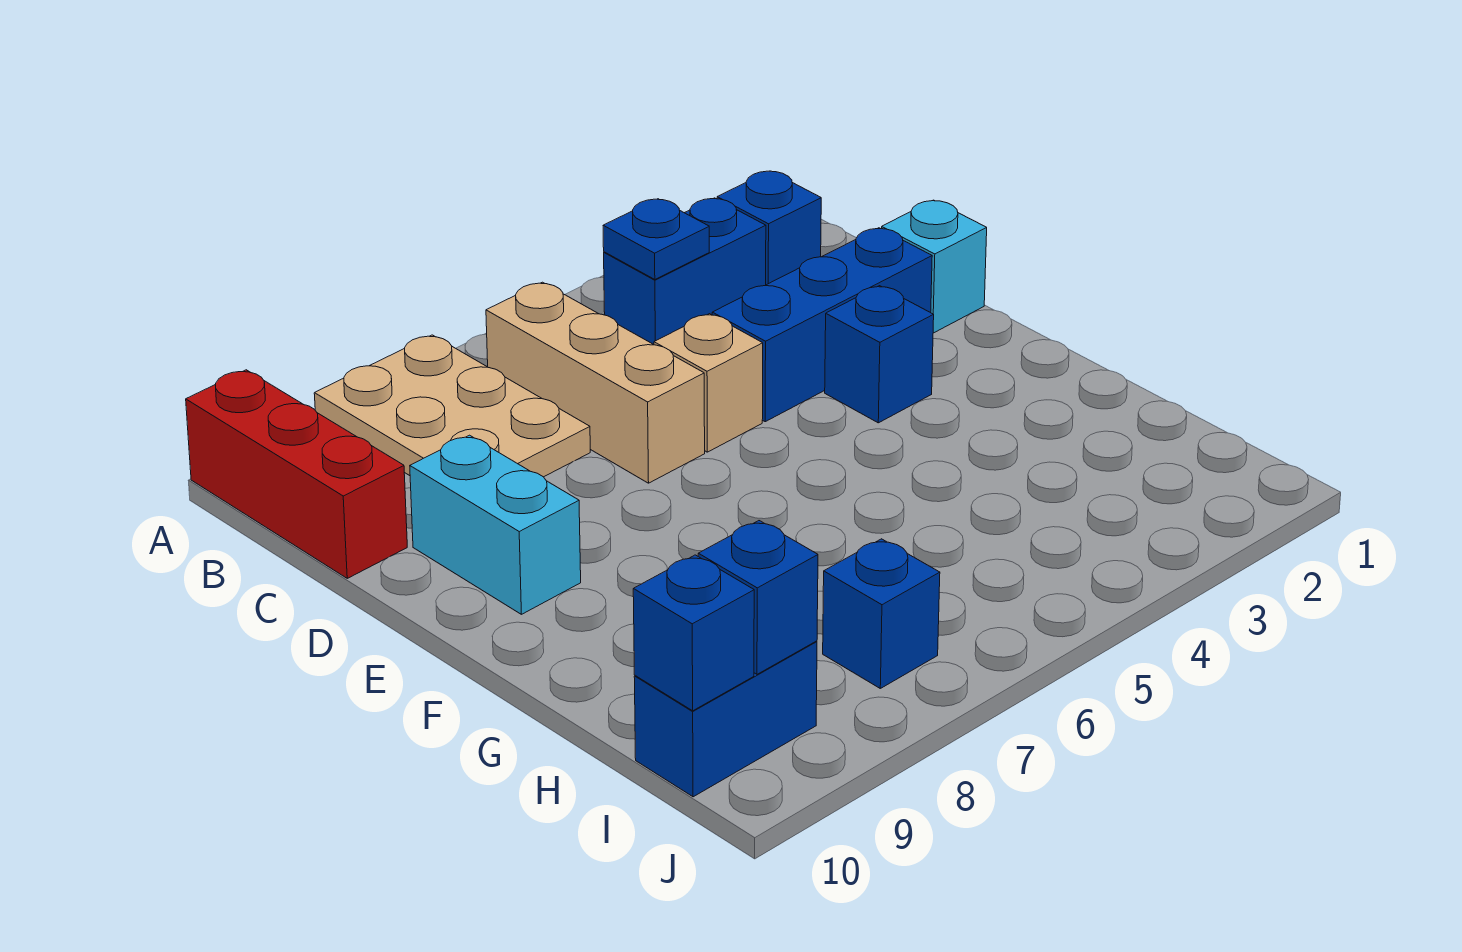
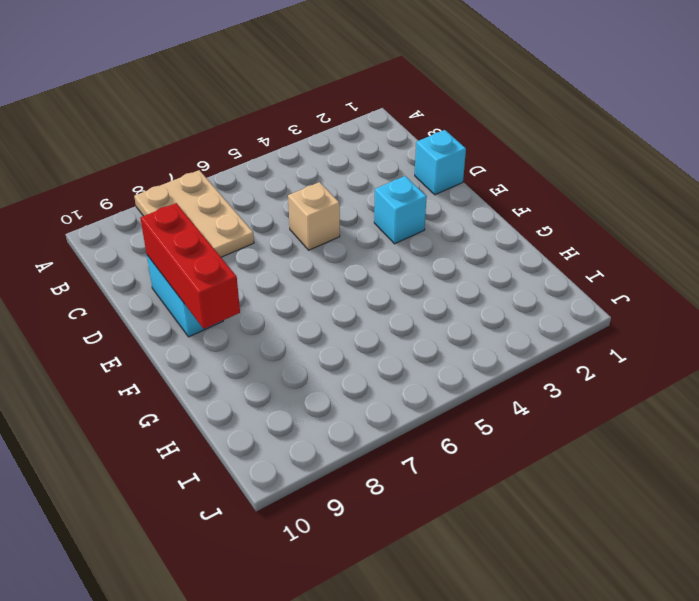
red 1x3 brick [140,203,240,329] -> red 1x3 brick moved to [186,370,407,578]
cyan 1x1 brick [374,176,427,244] -> blue 1x1 brick [825,286,934,423]
none -> blue 1x1 brick [717,171,821,285]
none -> blue 1x2 brick [604,198,766,344]
none -> tan 1x3 brick [486,282,705,483]

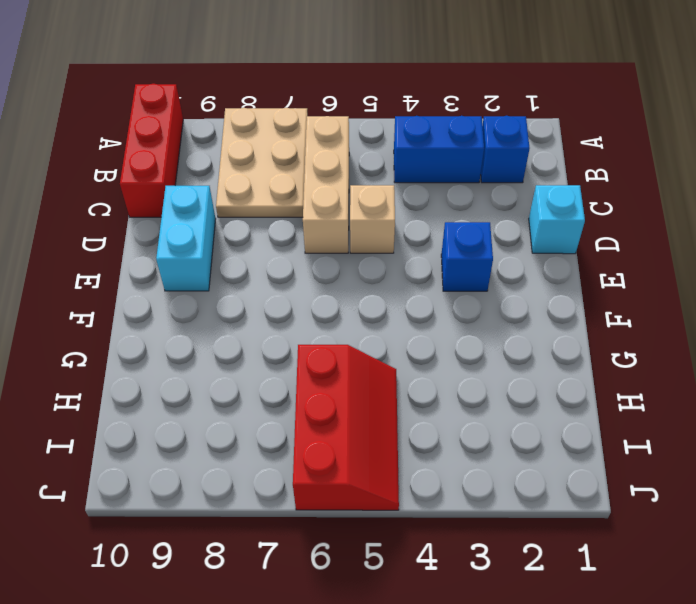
red 2x3 slope [293,345,399,510] -> none
none -> blue 1x3 brick [712,228,932,422]
none -> blue 1x1 brick [823,539,940,688]
none -> blue 1x2 brick [634,641,817,797]

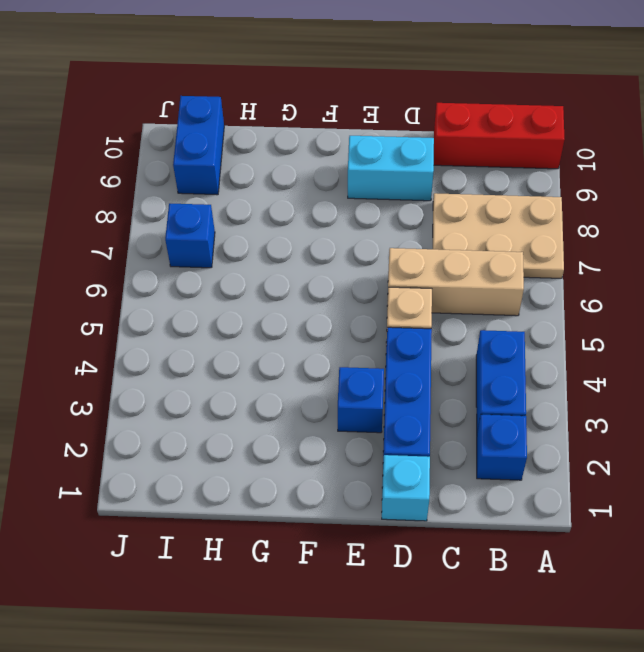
none -> blue 1x1 plate [603,199,709,279]
none -> blue 1x1 brick [698,521,818,674]
none -> blue 1x1 brick [633,555,754,711]

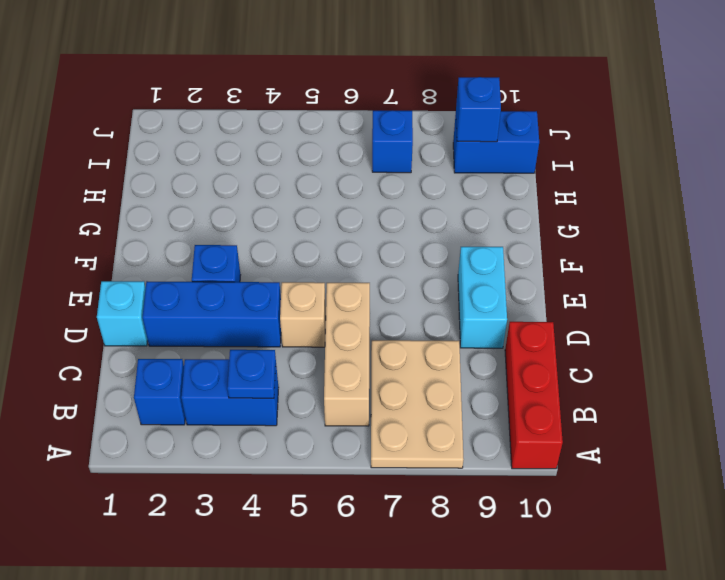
none -> blue 1x1 brick [633,555,754,711]

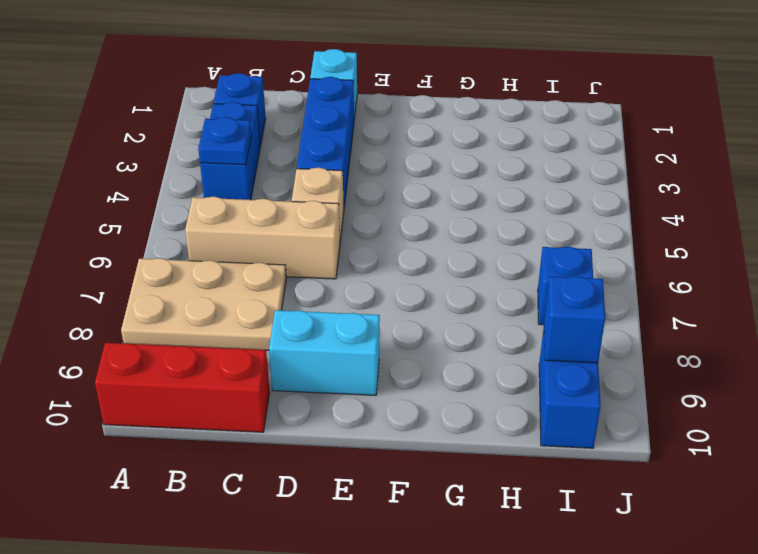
none -> blue 1x1 brick [825,286,934,423]
none -> blue 1x1 brick [633,555,754,711]

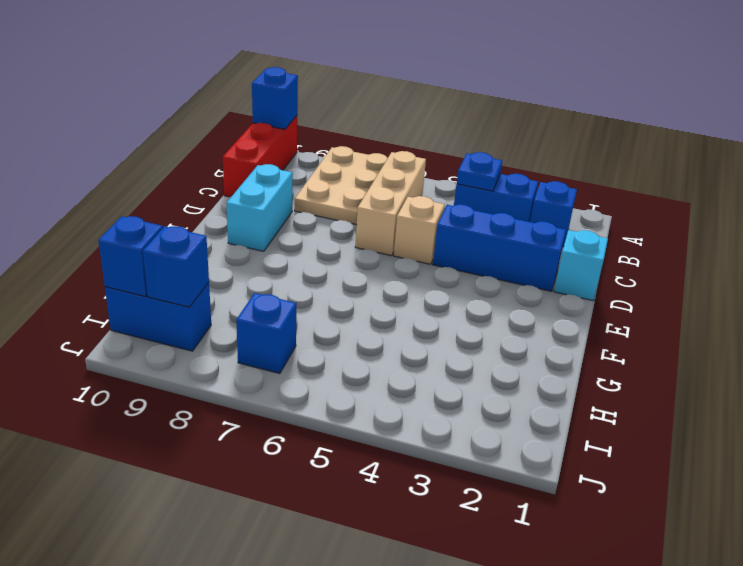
blue 1x1 brick [252,67,298,129] -> blue 1x1 brick moved to [825,286,934,423]

